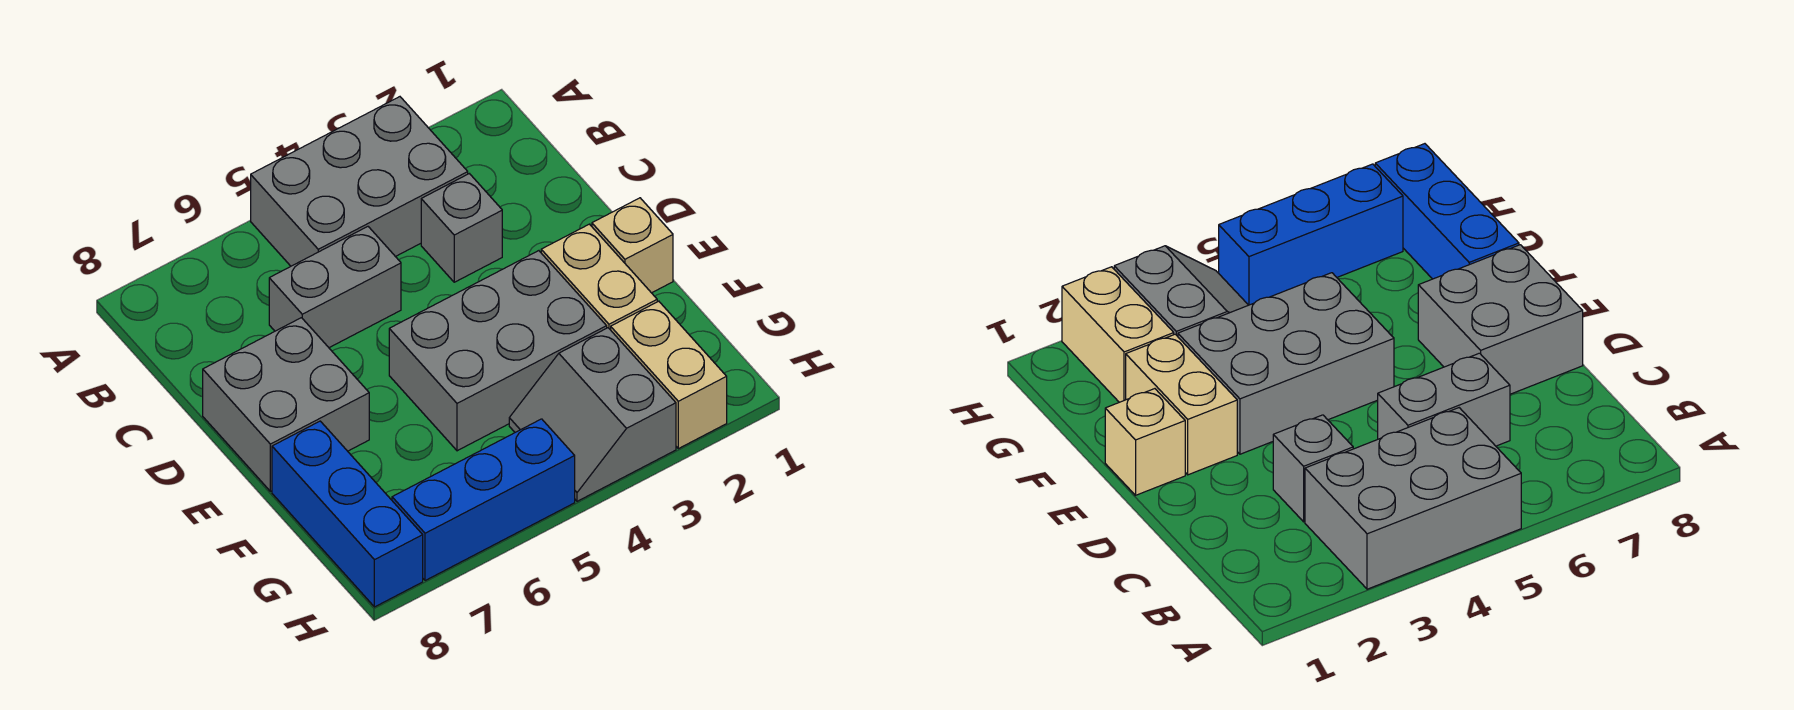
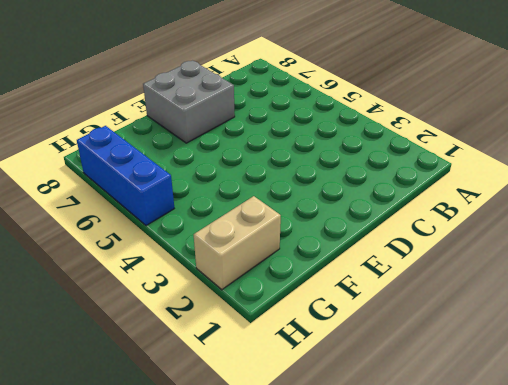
none -> grey 2x3 brick [251,97,468,266]
none -> grey 1x1 brick [421,174,502,282]

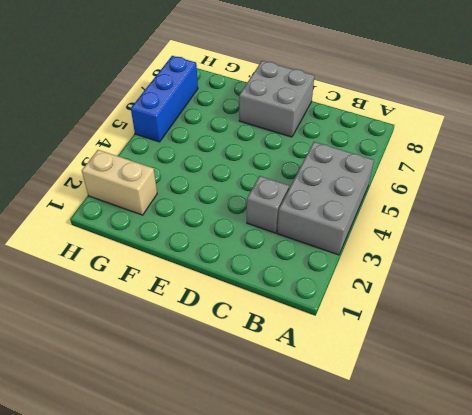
none -> grey 1x2 brick [269,227,401,348]
none -> tan 1x1 brick [592,198,673,293]

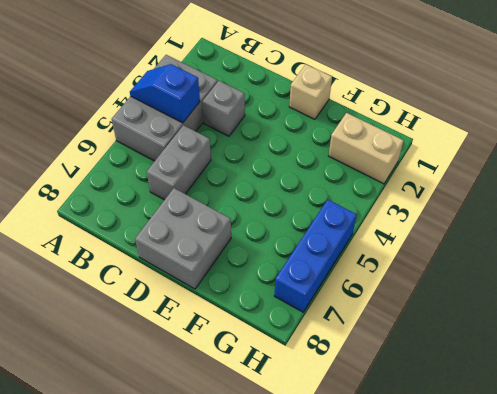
blue 1x2 slope [130,64,200,123] -> none
none -> tan 1x2 brick [541,224,657,330]
none -> grey 2x3 brick [389,251,607,451]

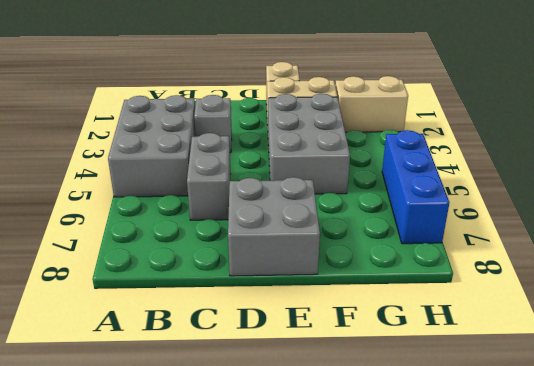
none -> blue 1x3 brick [272,421,423,607]
none -> grey 2x2 slope [509,328,676,501]

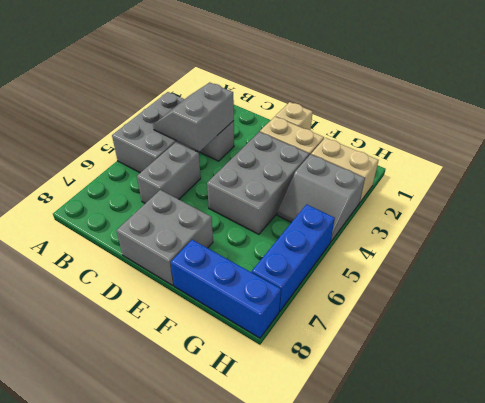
grey 2x2 slope [153,82,234,152] -> none

